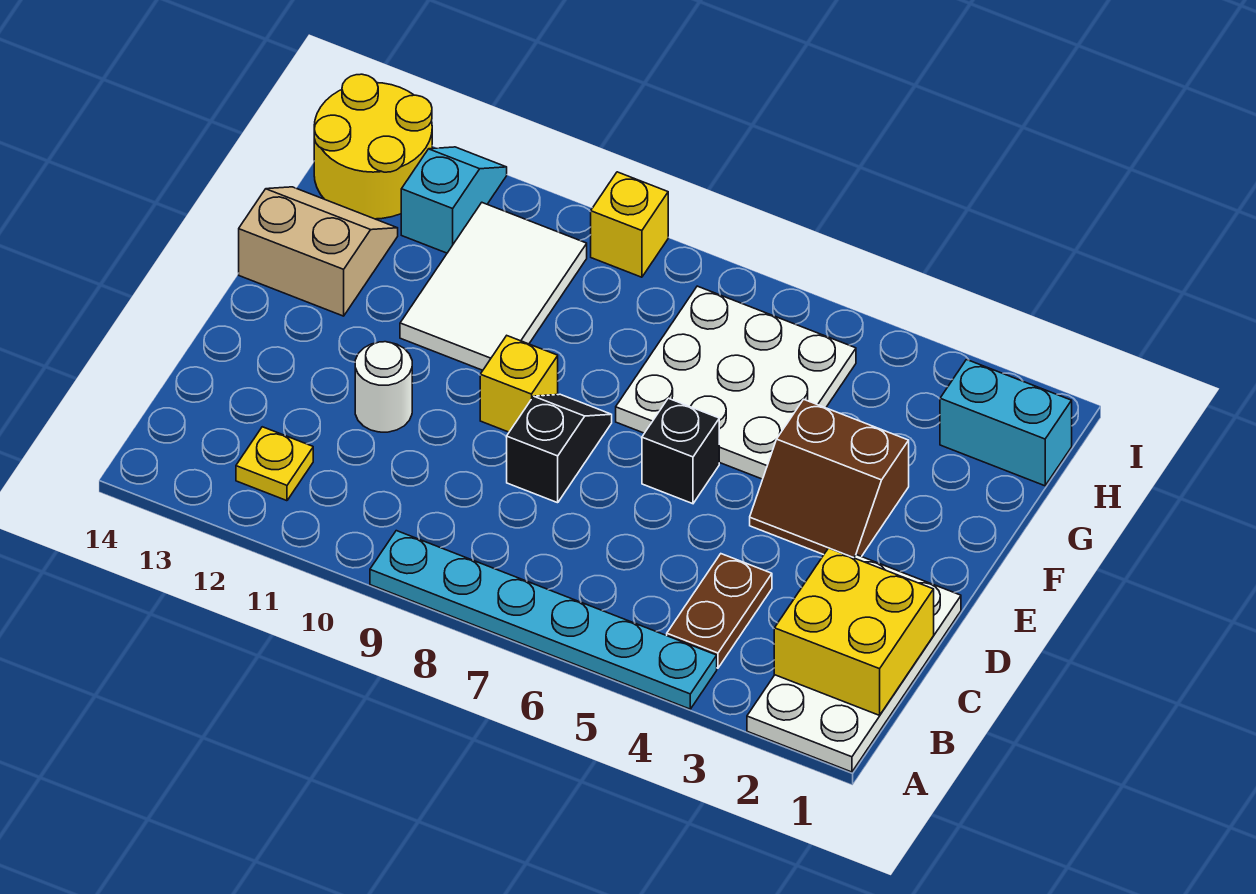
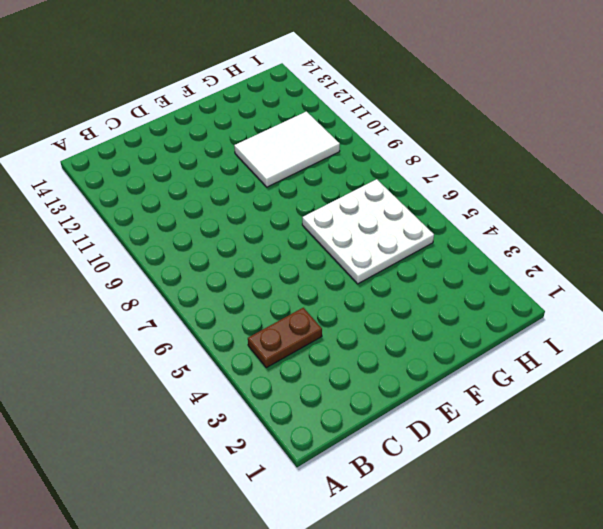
none -> white 2x4 plate [747,555,961,772]
none -> cyan 1x6 plate [370,531,717,709]
none -> yellow 1x1 plate [236,427,313,501]

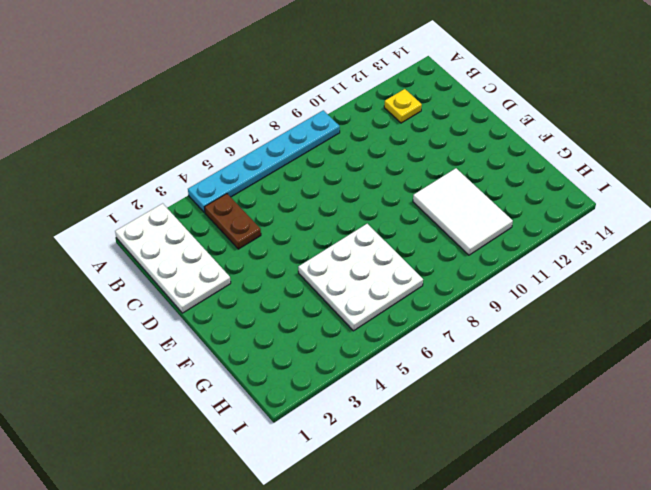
none -> black 1x2 slope [507,394,612,503]
none -> white 1x1 round brick [355,342,412,432]
none -> brown 2x2 slope [750,399,909,558]

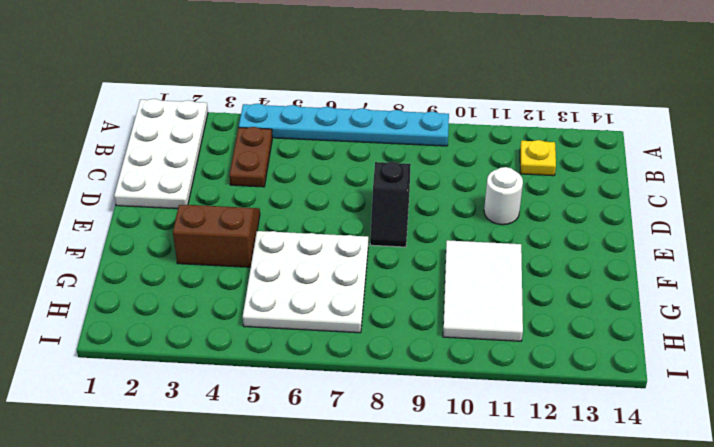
none -> black 1x1 brick [642,398,719,504]
none -> yellow 1x1 brick [480,336,558,432]
none -> tan 2x2 slope [239,187,398,316]

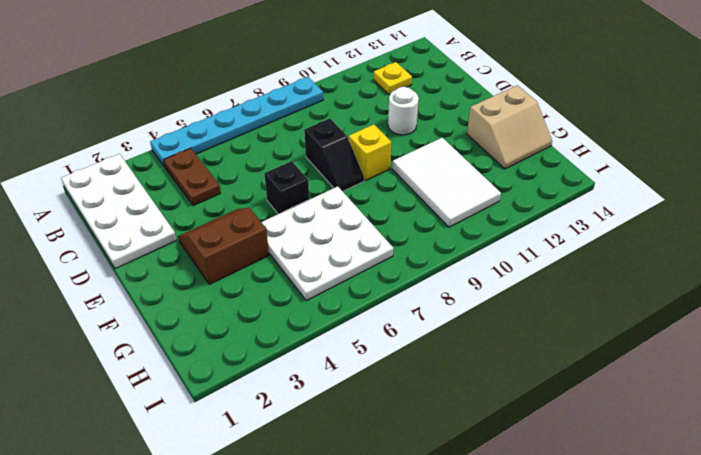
none -> cyan 1x2 brick [940,360,1072,486]
none -> cyan 1x2 slope [401,147,507,253]
none -> yellow 2x2 round brick [314,74,432,219]

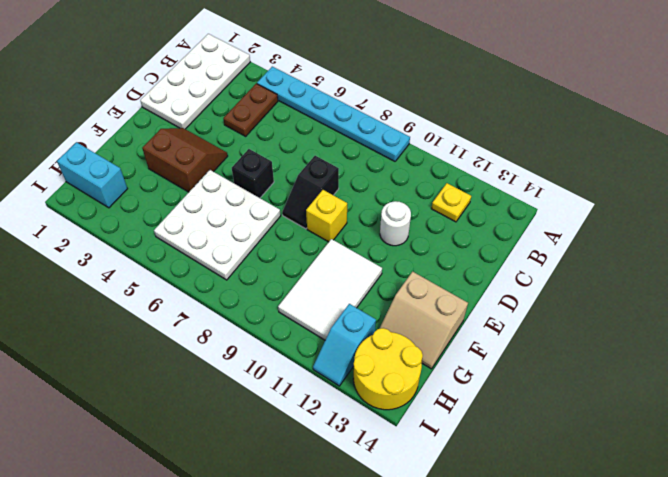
none -> yellow 1x1 brick [591,172,668,277]
none -> yellow 2x2 brick [774,548,934,715]

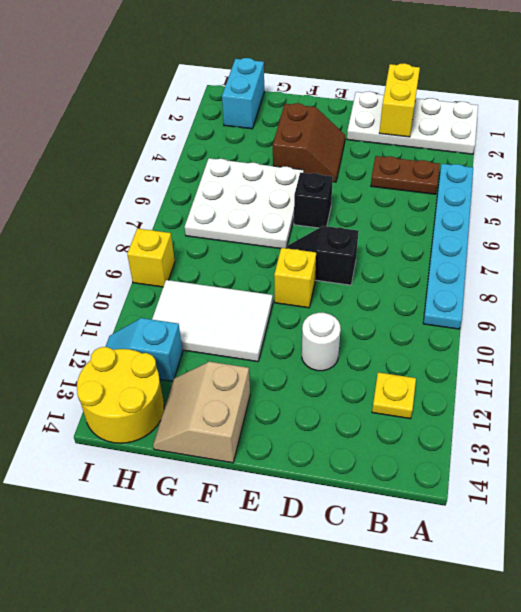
yellow 1x2 brick [379,63,420,137] -> yellow 2x2 brick [774,548,934,715]

